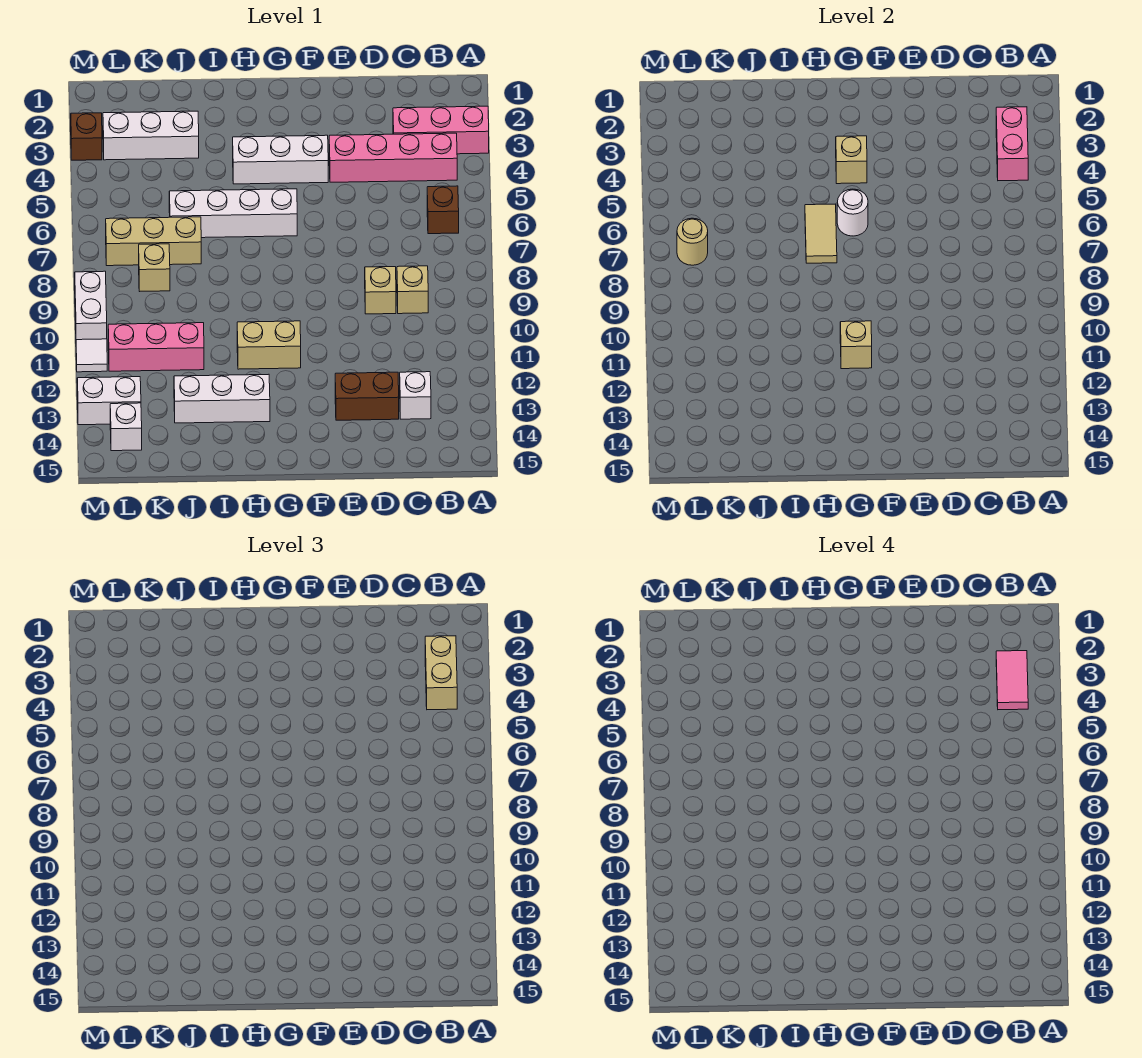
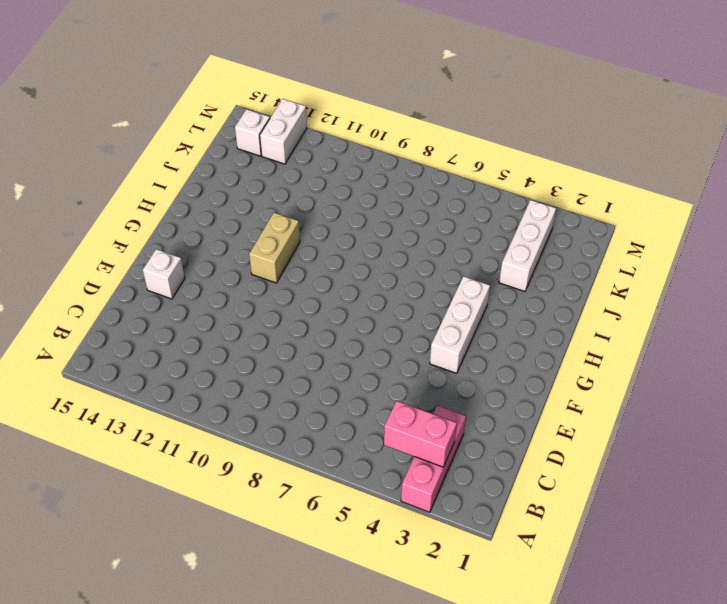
white 1x1 brick [143,249,185,299] -> white 1x1 brick moved to [400,372,431,419]
none -> pink 1x4 brick [329,133,457,182]
none -> brown 1x1 brick [427,186,459,234]
none -> tan 1x1 brick [397,266,428,314]

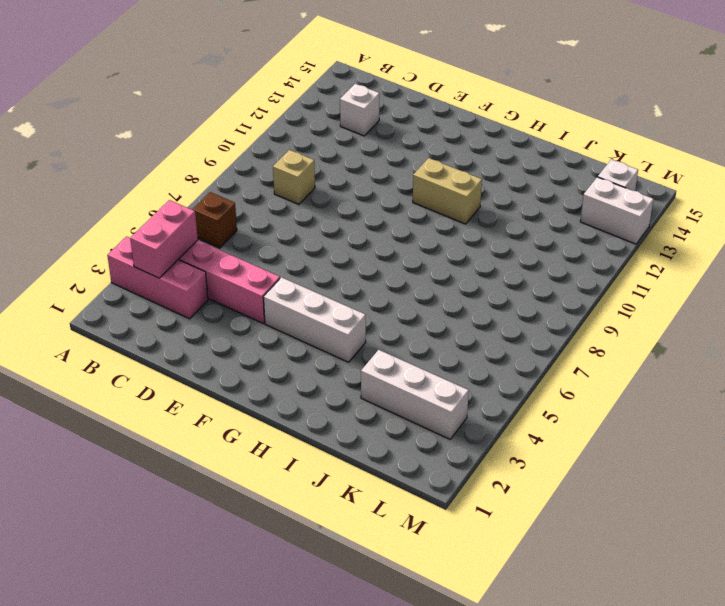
none -> tan 1x1 brick [365,267,396,314]
none -> brown 1x2 brick [335,372,399,420]
none -> white 1x4 brick [169,189,297,238]

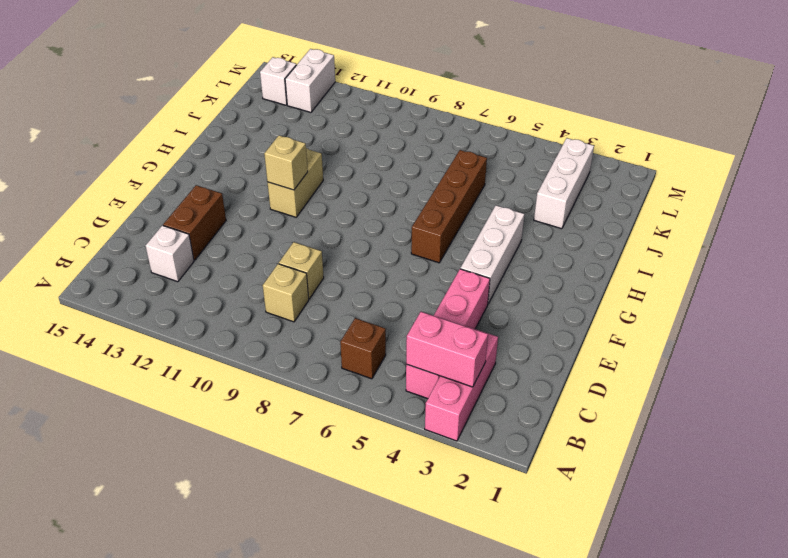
brown 1x4 brick [411,150,487,263] -> white 1x4 brick [169,189,297,238]
none -> white 1x3 brick [174,374,270,423]
none -> tan 1x3 brick [106,217,201,266]
none -> pink 1x3 brick [108,323,204,371]

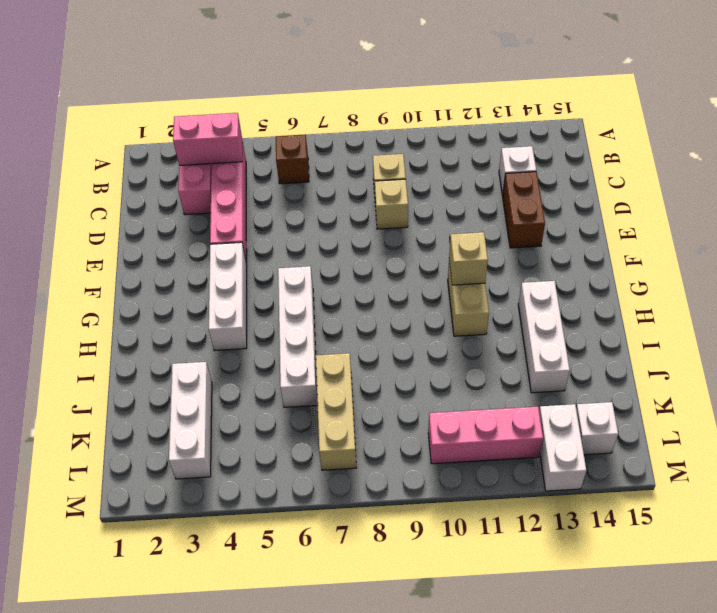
pink 1x3 brick [428,407,543,464] -> pink 1x3 brick turned to [108,323,204,371]
none -> tan 1x1 brick [139,244,170,291]
none -> brown 1x1 brick [71,113,102,160]
none -> white 1x2 brick [75,271,107,340]

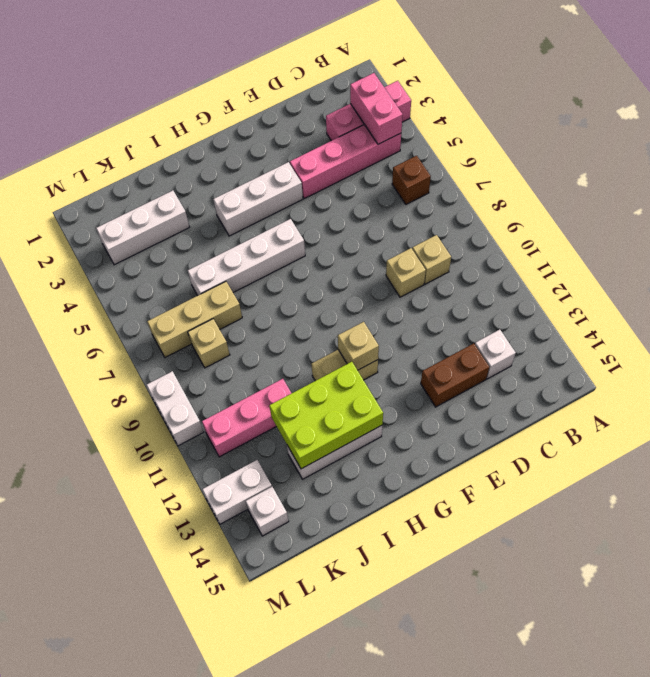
lime 2x3 brick [269,362,383,469] -> none
none -> brown 1x1 brick [71,113,102,160]
none -> white 1x1 tile [76,339,107,372]
none -> tan 1x1 brick [836,136,867,184]

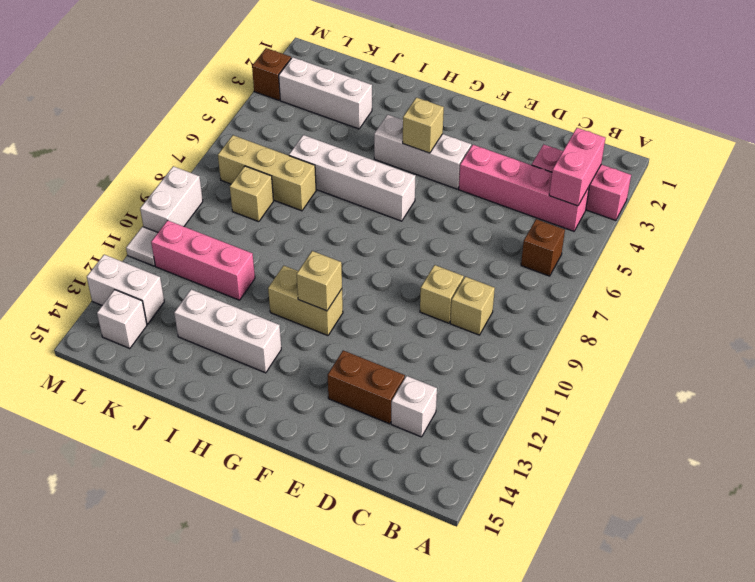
none -> white 1x1 round brick [837,189,868,236]
none -> tan 1x2 tile [805,204,837,263]
none -> tan 1x1 round brick [677,218,708,265]

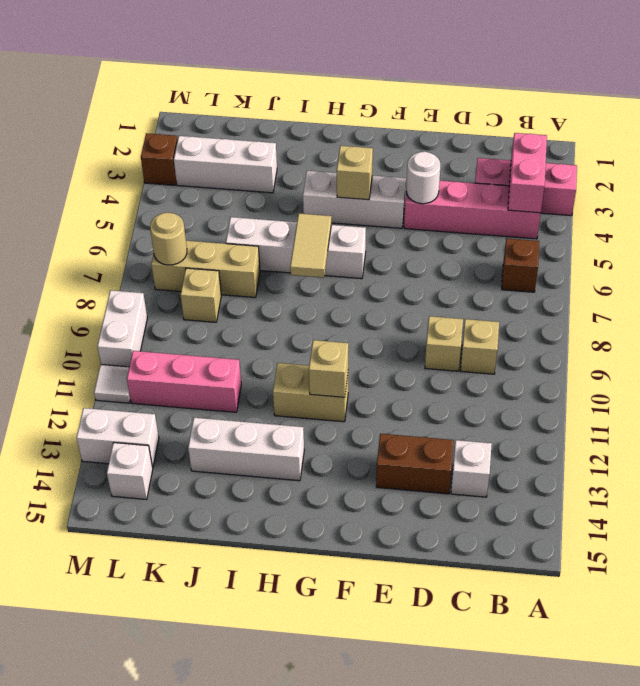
white 1x1 round brick [406,152,440,204] -> white 1x1 round brick moved to [837,189,868,236]
none -> tan 1x2 brick [425,636,457,710]
none -> pink 1x2 tile [996,651,1028,710]

